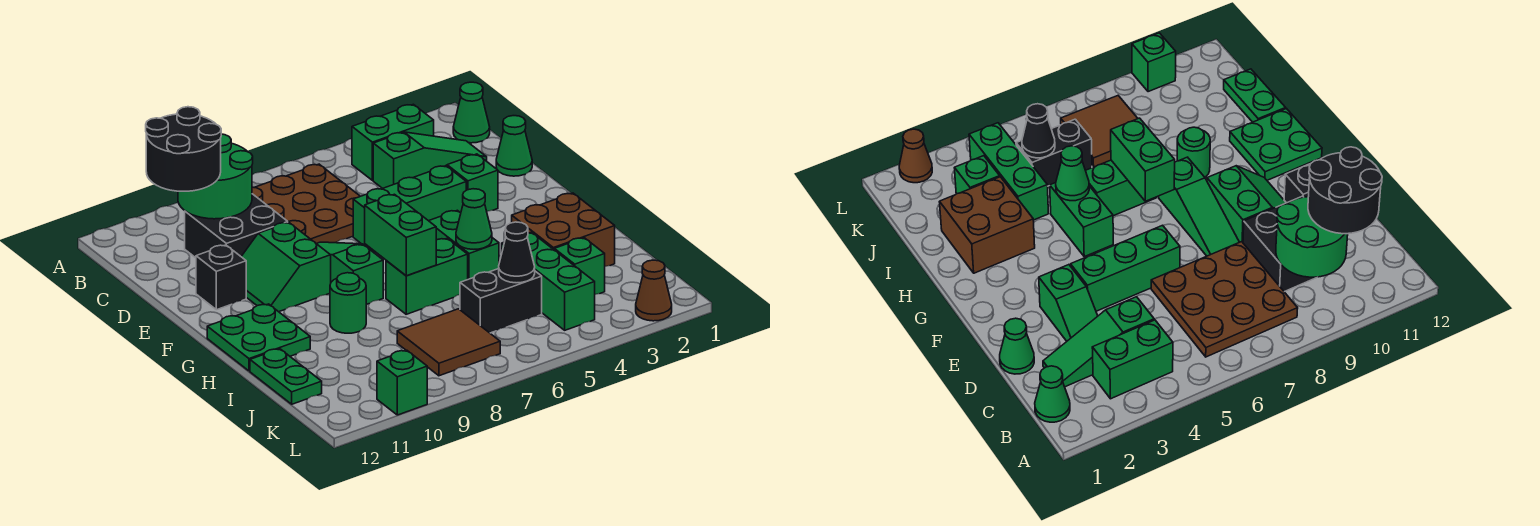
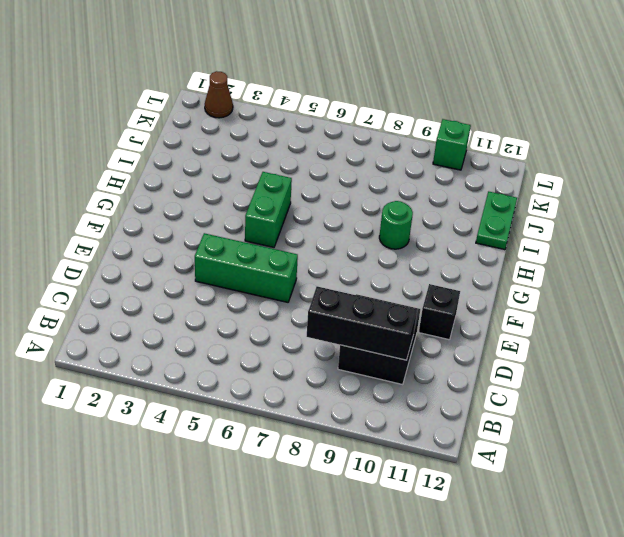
black 1x3 brick [307,286,417,360] -> green 2x2 round brick [178,134,253,219]
none -> green 1x1 cone [453,82,490,143]
none -> green 1x2 brick [352,104,434,180]
none -> brown 3x3 plate [252,164,360,244]

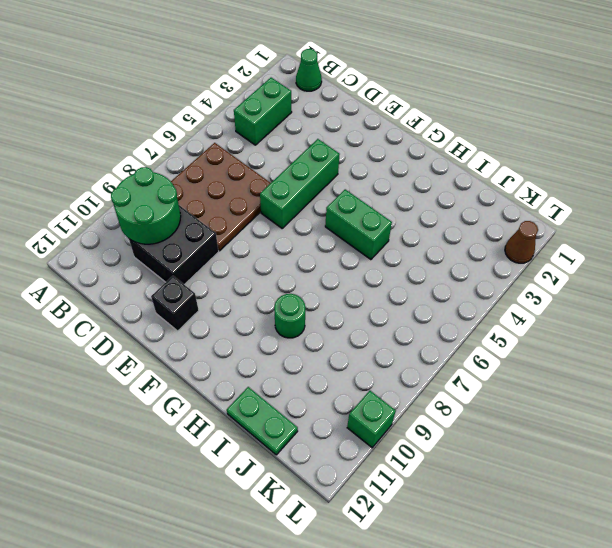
none -> green 1x3 slope [373,132,487,188]
none -> green 1x1 cone [496,116,532,176]
none -> green 1x2 slope [446,154,498,211]

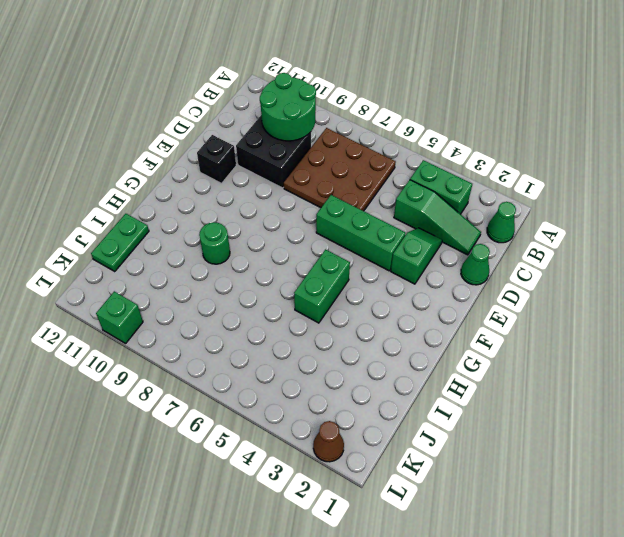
none -> green 1x3 slope [317,242,383,305]
none -> green 2x2 slope [241,222,331,312]
none -> green 2x2 plate [207,304,310,371]

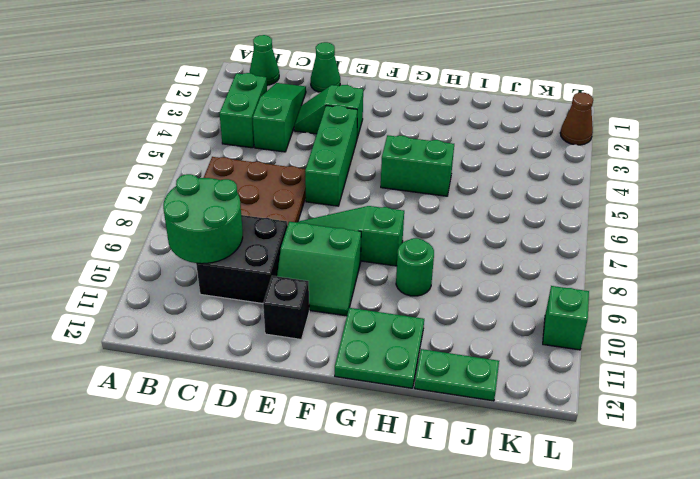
none -> brown 2x2 brick [512,193,615,266]
none -> green 1x2 brick [386,238,468,314]
none -> green 1x3 brick [502,232,595,330]

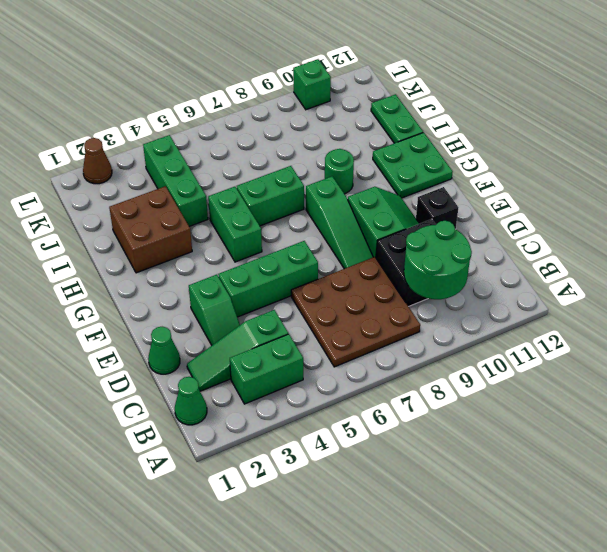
none -> green 1x1 brick [554,238,605,294]
none -> black 1x2 brick [460,269,542,333]
none -> brown 2x2 tile [397,309,500,376]

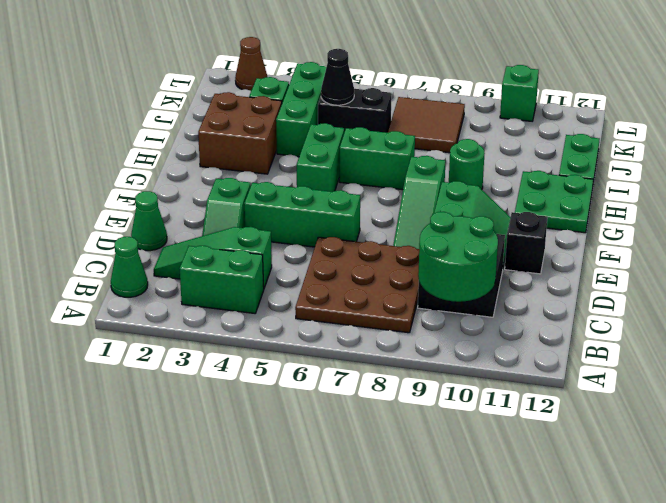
none -> green 1x2 brick [365,194,436,276]
none -> green 1x1 cone [456,189,492,249]
none -> black 2x2 round brick [146,107,221,191]

